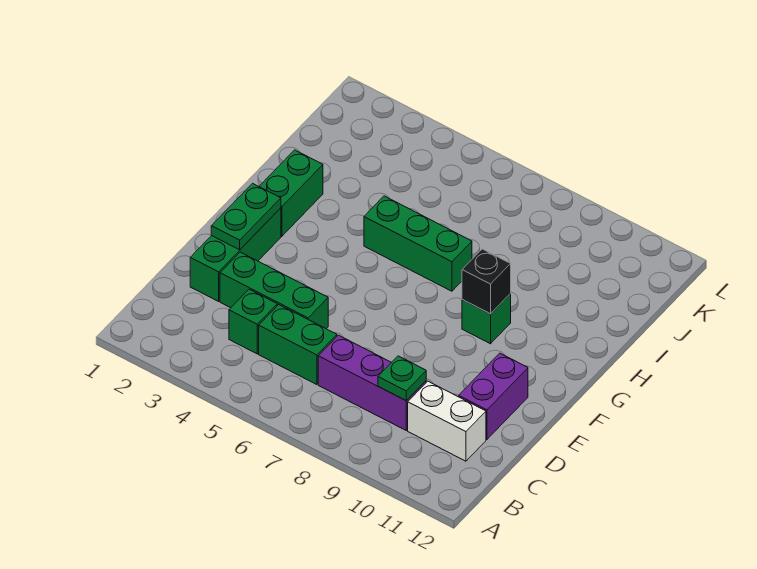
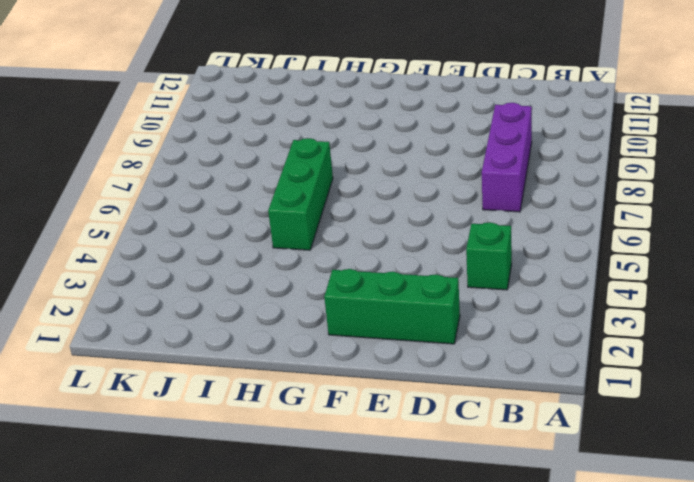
none -> green 1x2 brick [259,305,337,385]
none -> white 1x2 brick [408,381,486,461]
none -> green 1x3 brick [220,252,328,329]

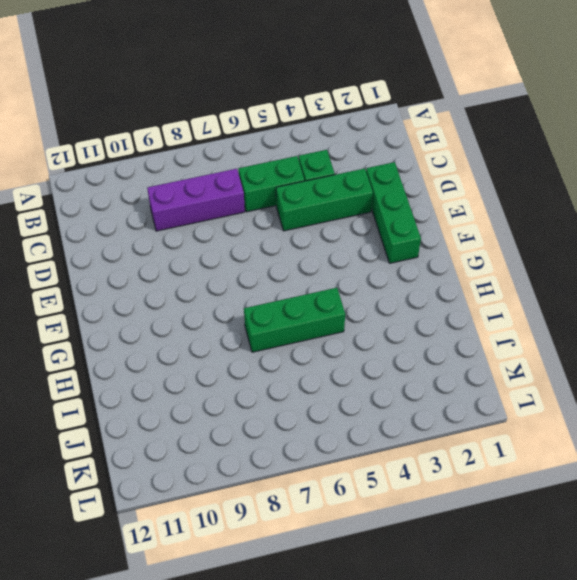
none -> white 1x2 brick [408,381,486,461]
none -> purple 1x2 brick [459,353,528,439]
none -> green 1x2 brick [259,150,323,236]

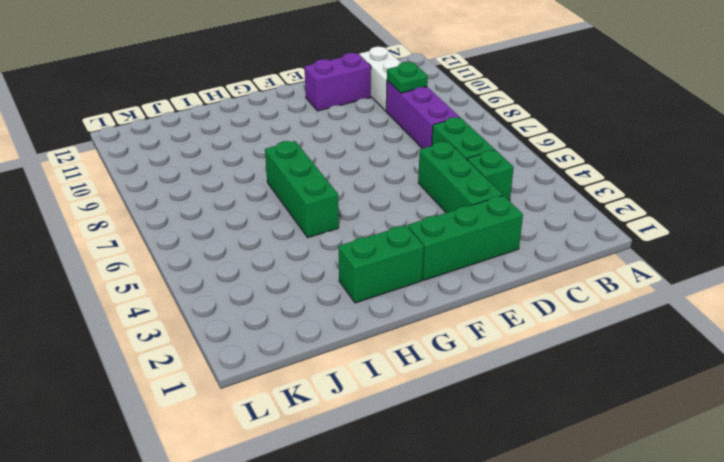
none -> green 1x1 brick [462,294,511,344]
none -> green 1x2 plate [211,183,281,250]
none -> black 1x1 brick [462,249,511,314]

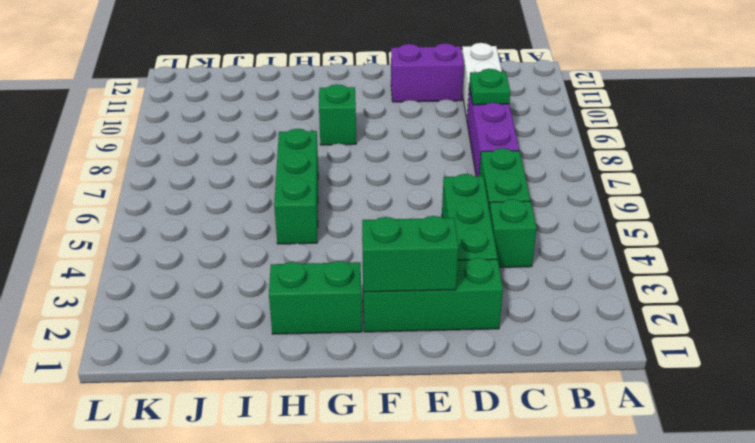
green 1x2 brick [362,216,459,292] -> green 1x2 plate [211,183,281,250]
none -> black 1x1 brick [462,249,511,314]

